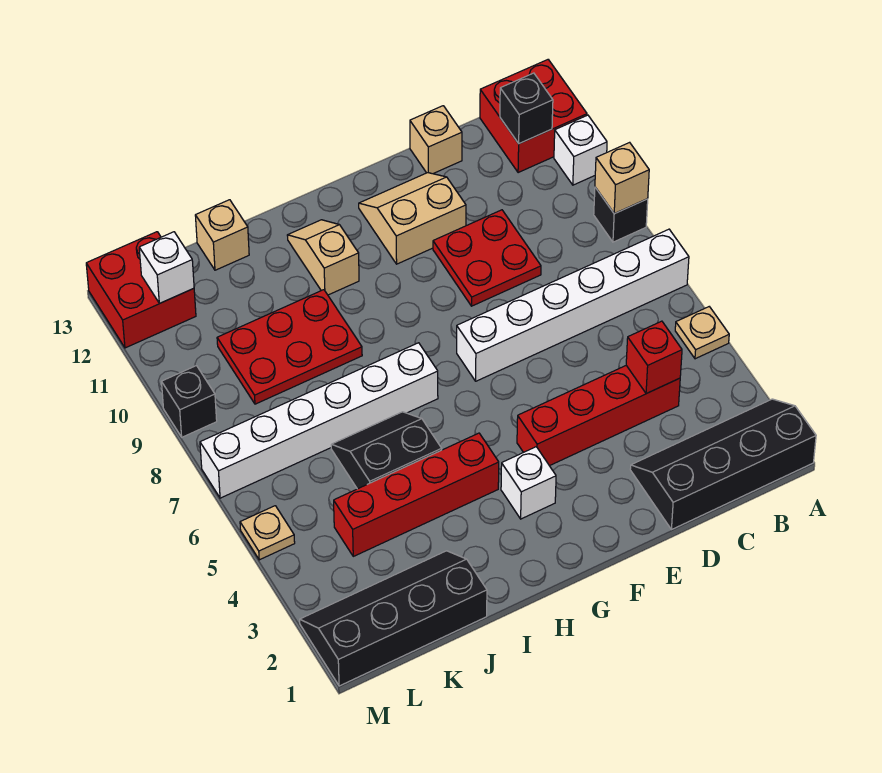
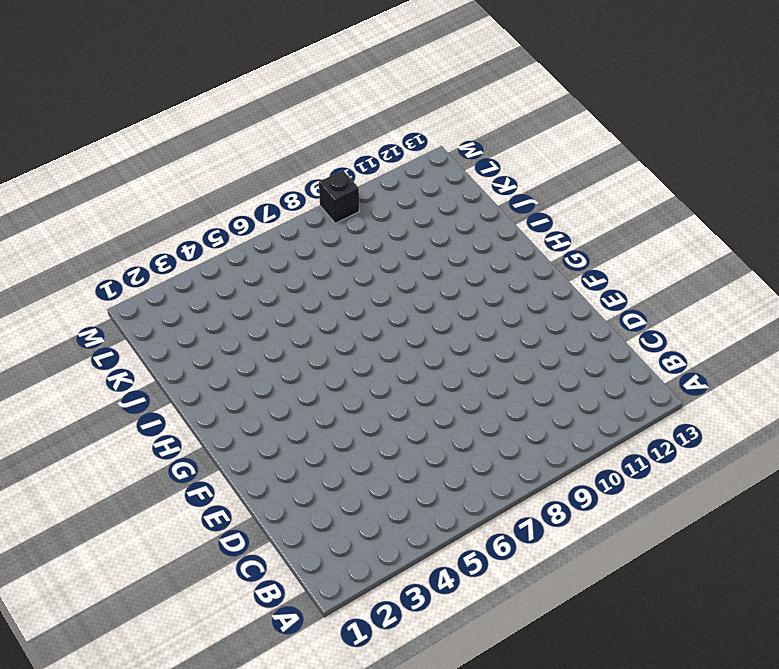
none -> black 2x4 slope [630,399,816,530]
none -> tan 1x1 plate [675,307,729,359]
none -> white 1x6 brick [457,229,689,381]

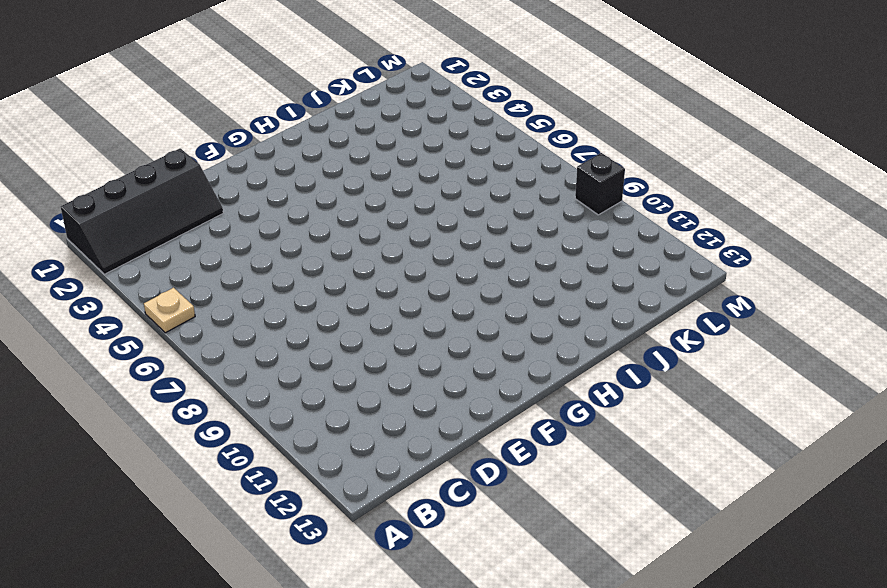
none -> white 1x6 brick [457,229,689,381]
none -> black 1x1 brick [594,187,648,242]
none -> white 1x1 brick [554,115,607,185]

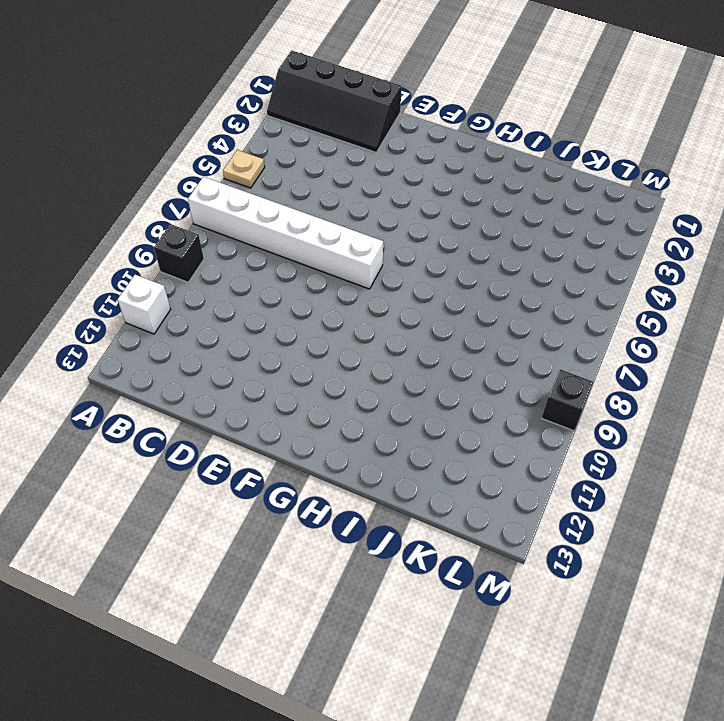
none -> red 2x2 brick [480,60,587,173]
none -> red 1x4 brick [517,366,680,466]
none -> red 2x2 plate [433,210,541,306]

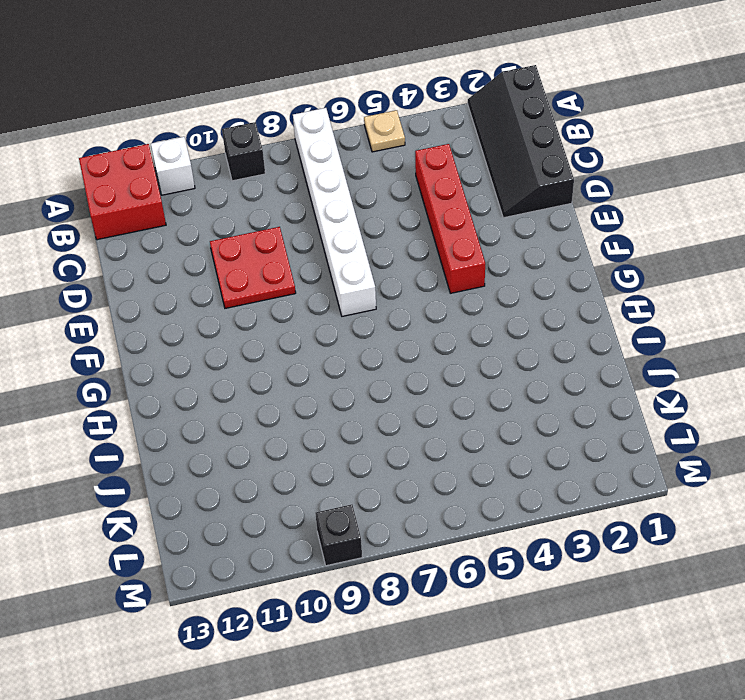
none -> tan 1x1 brick [410,106,462,174]
none -> tan 2x2 slope [359,173,466,264]
none -> white 1x1 brick [501,447,556,519]

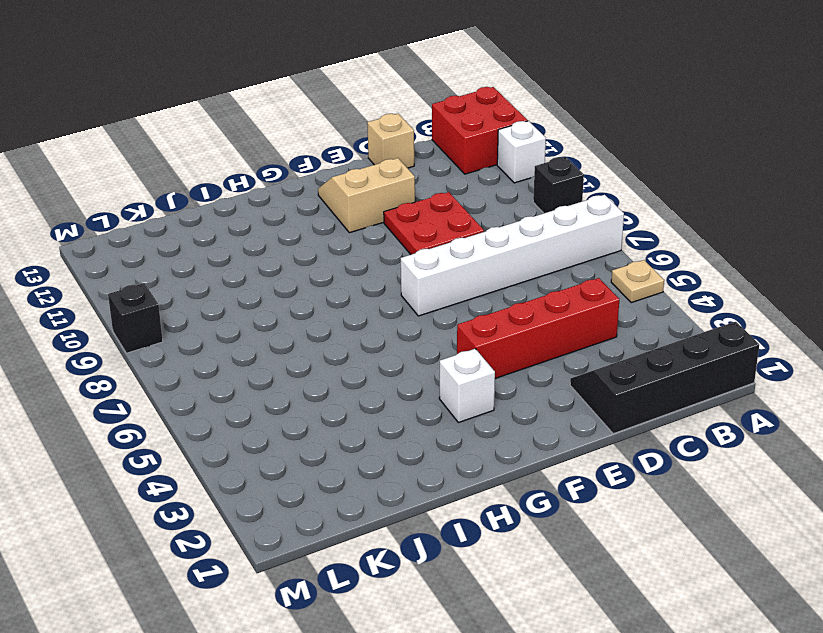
none -> red 1x4 brick [334,433,499,556]
none -> white 1x6 brick [200,343,438,498]
none -> tan 1x2 slope [287,220,359,295]

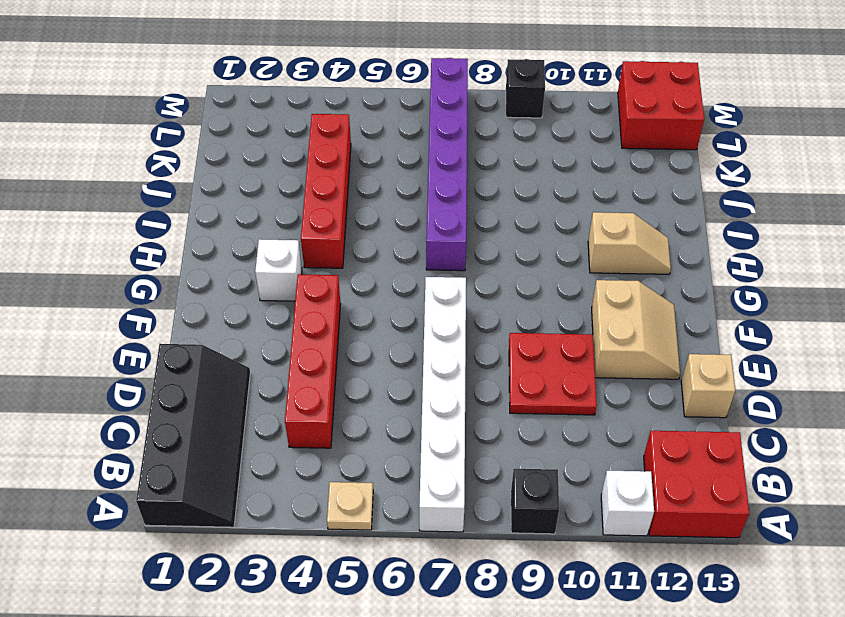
purple 1x6 brick [426,58,468,271] -> white 1x6 brick [200,343,438,498]
none -> black 2x2 slope [331,412,442,489]
none -> red 2x3 plate [217,290,362,404]
none -> black 2x4 slope [300,551,487,686]

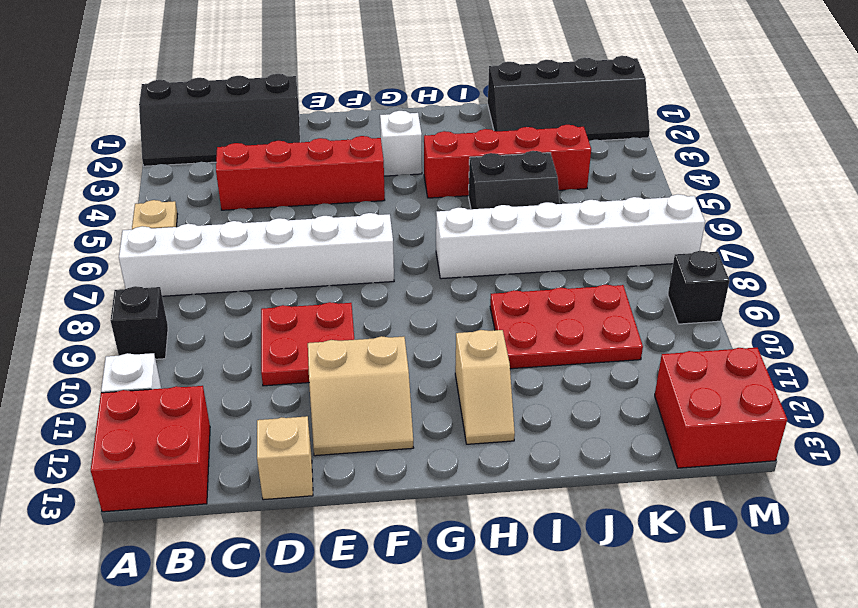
none -> tan 1x1 brick [195,200,249,270]
none -> tan 1x1 plate [240,506,295,560]
none -> tan 1x1 brick [595,142,649,214]

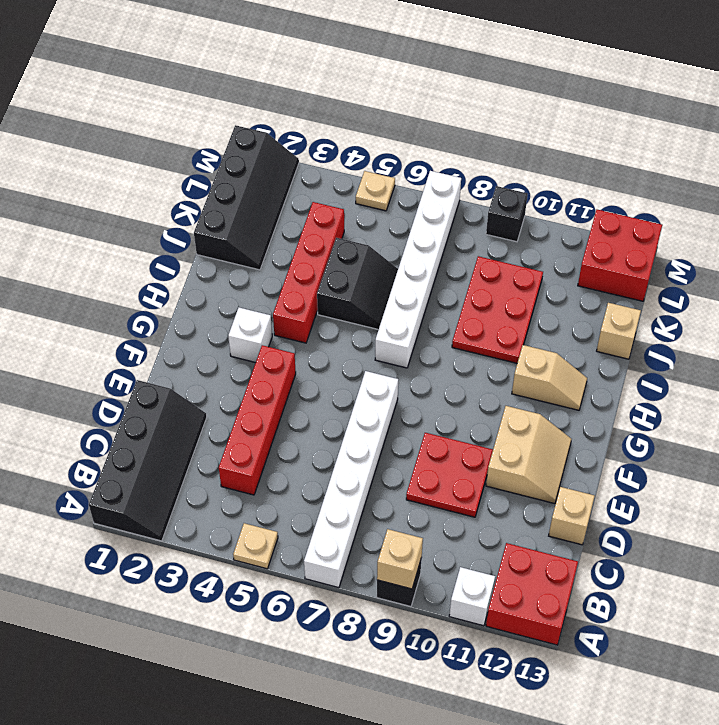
none -> black 1x1 brick [500,73,553,144]
none -> red 1x1 brick [626,321,682,394]
none -> white 1x1 brick [139,232,194,303]

